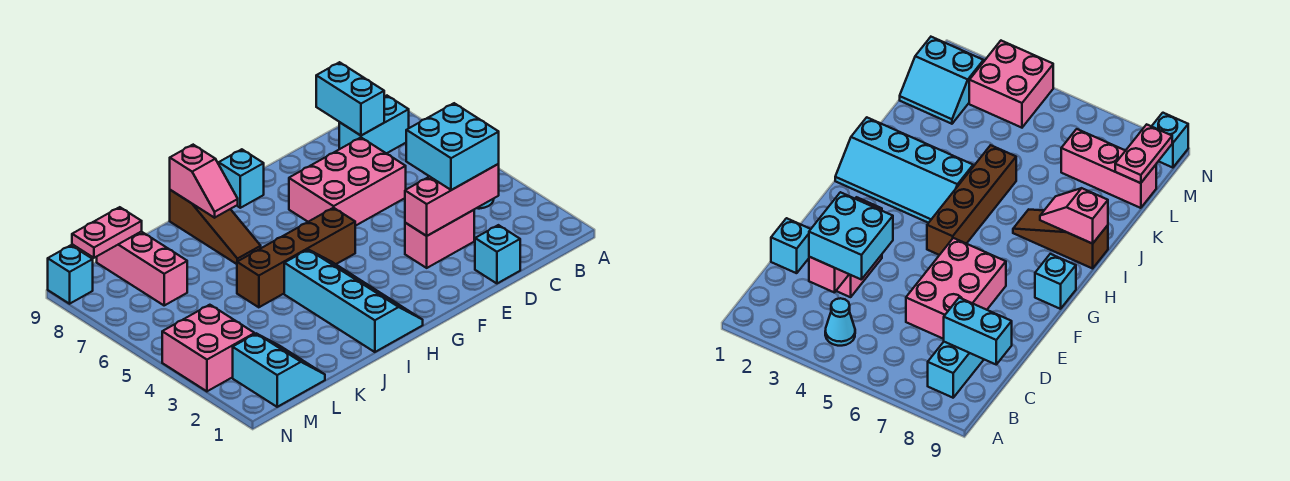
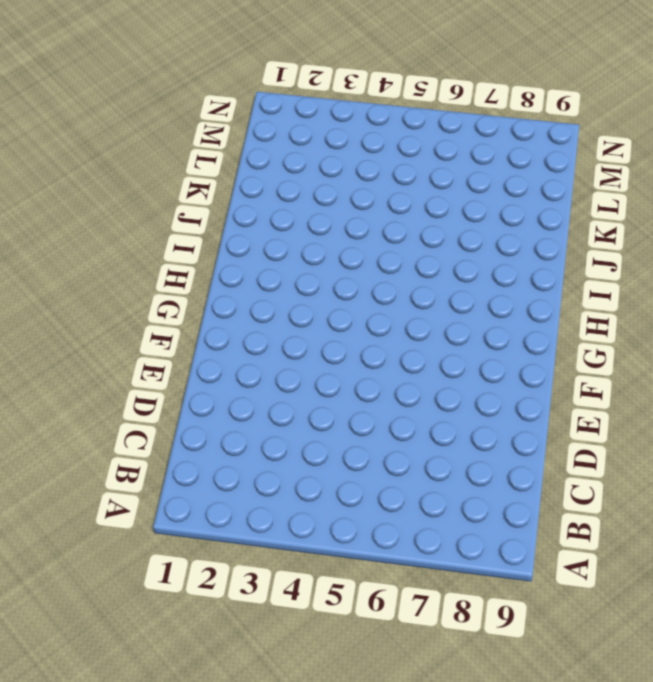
none -> cyan 1x1 cone [825,298,855,346]
none -> cyan 1x2 brick [339,96,409,154]
none -> cyan 1x1 brick [475,225,520,283]

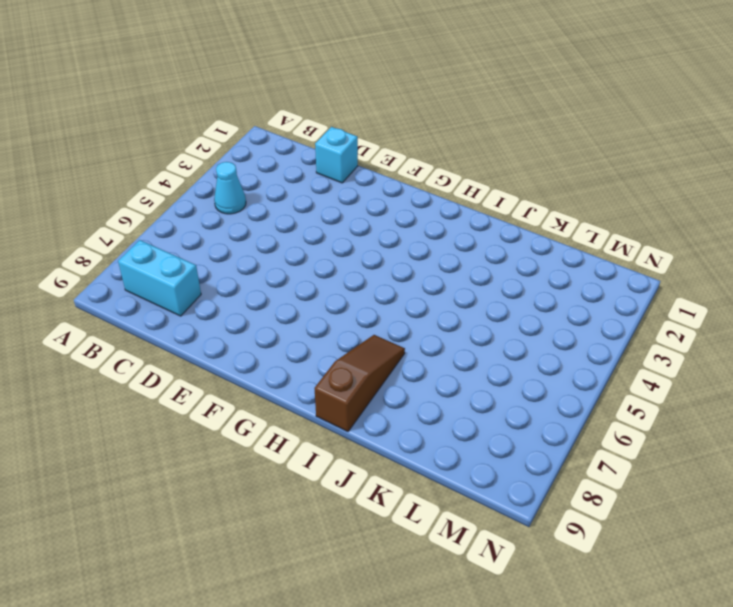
none -> pink 1x2 brick [405,210,474,268]
none -> pink 2x3 brick [289,138,406,226]
none -> brown 1x4 brick [237,208,355,307]

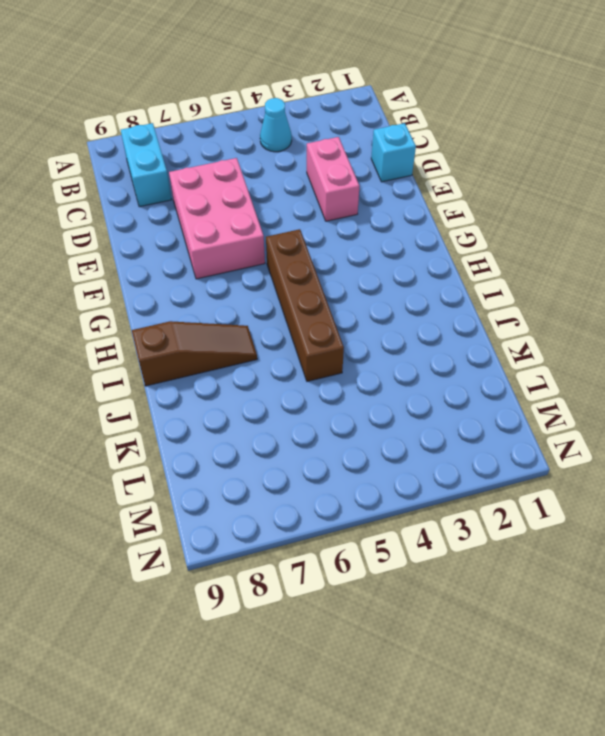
none -> cyan 1x1 brick [219,149,264,208]
none -> cyan 2x4 slope [284,250,423,352]
none -> cyan 2x2 slope [233,333,325,407]

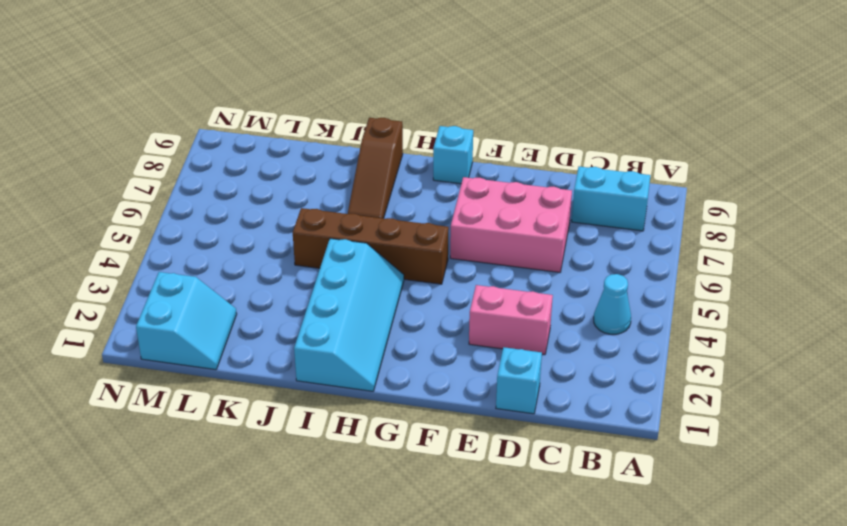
none -> pink 1x3 brick [97,232,187,305]
none -> pink 2x2 brick [162,305,255,391]
none -> cyan 1x1 brick [48,245,93,304]

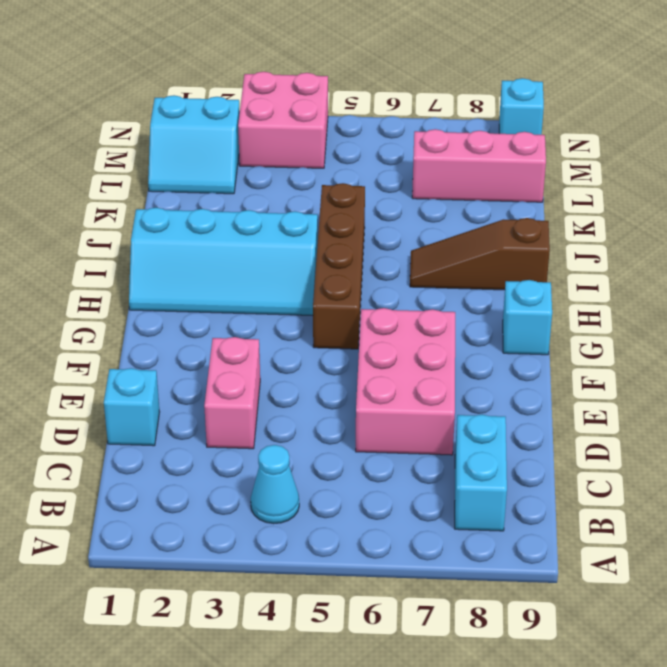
none -> pink 1x3 brick [405,164,499,236]
none -> cyan 1x2 brick [316,62,384,136]
none -> pink 1x2 slope [170,145,238,218]

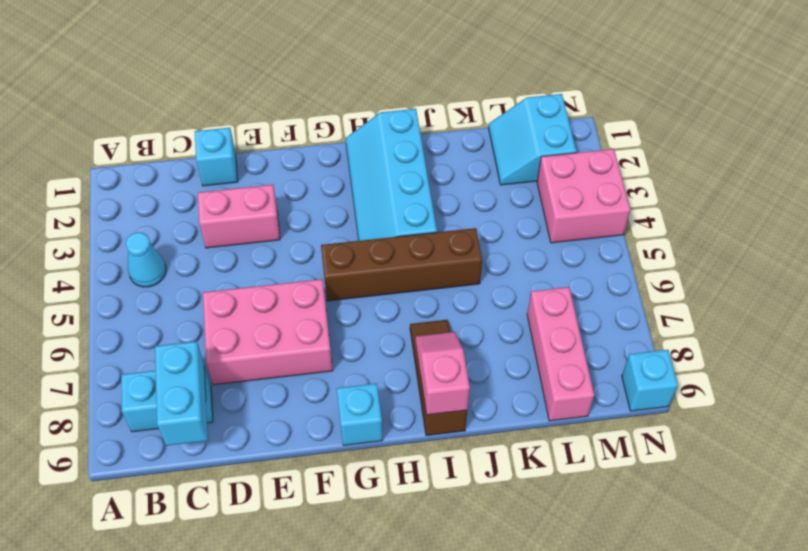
none -> pink 1x3 brick [405,164,499,236]
none -> pink 1x2 plate [72,207,142,258]
none -> cyan 2x2 brick [406,103,499,190]

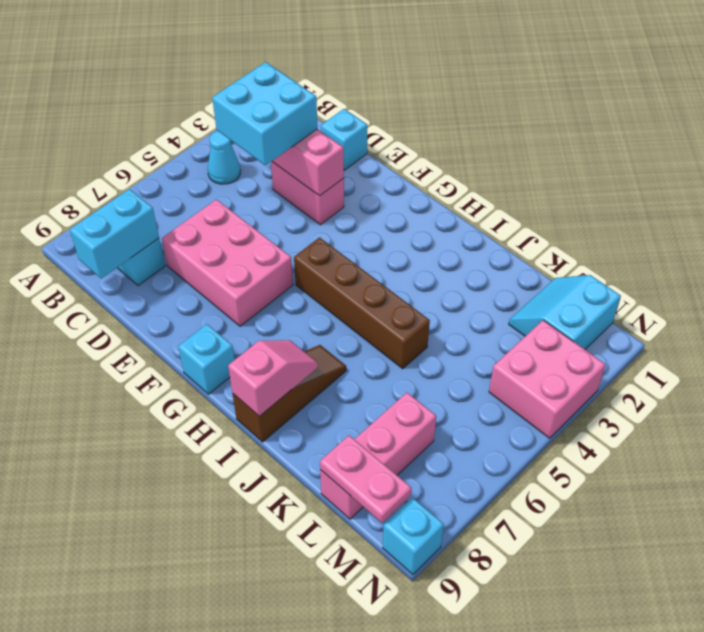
none -> cyan 2x4 slope [284,250,423,352]

